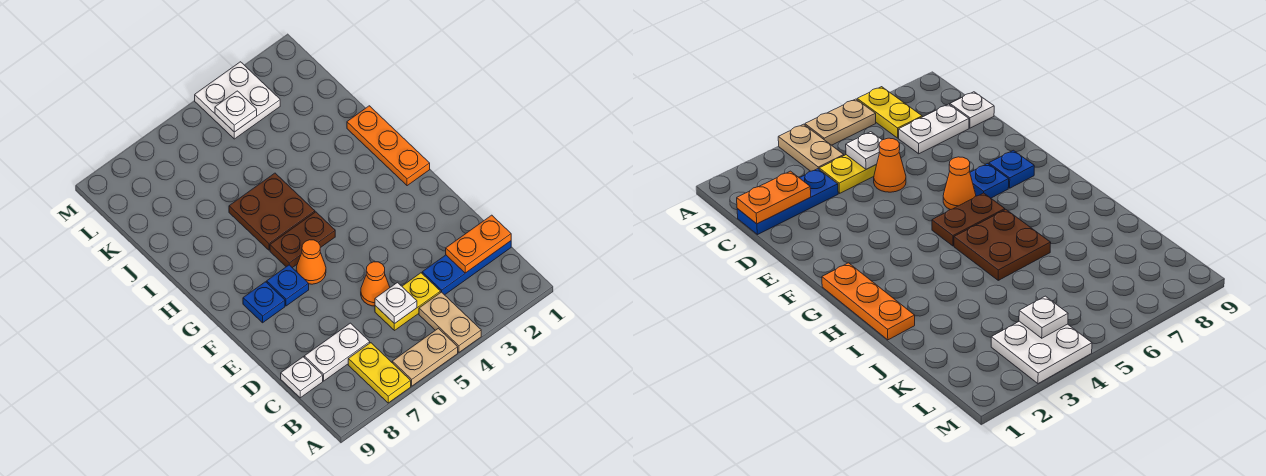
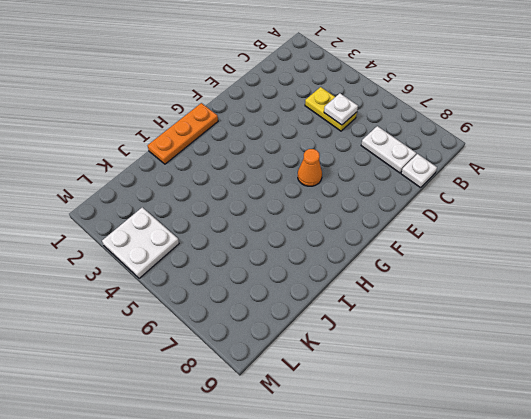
none -> tan 1x2 plate [419,292,481,352]
none -> tan 1x2 plate [392,328,458,386]
none -> yellow 1x2 plate [348,343,411,403]

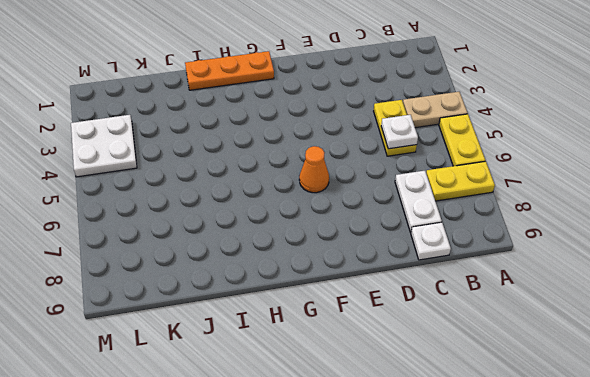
yellow 1x2 plate [439,114,485,166] -> tan 1x2 plate [392,328,458,386]
none -> blue 1x3 plate [422,241,511,295]
none -> orange 1x1 cone [361,262,390,306]
none -> blue 1x1 plate [267,265,309,306]

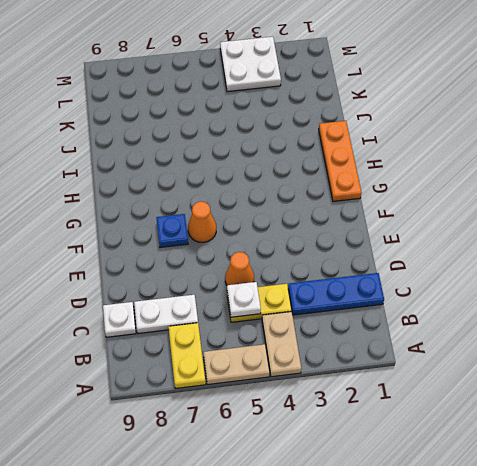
none -> blue 1x1 plate [243,282,285,323]
none -> brown 1x2 plate [270,212,335,268]
none -> brown 2x2 plate [229,173,315,250]

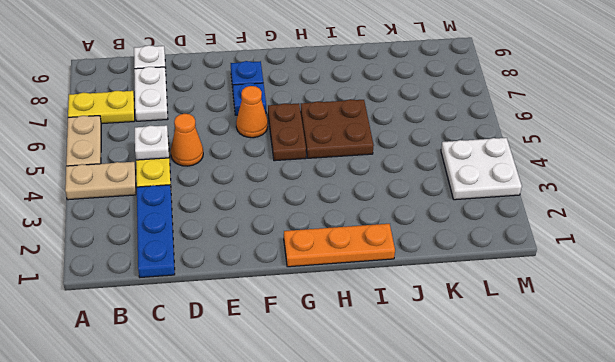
none -> orange 1x2 plate [446,215,511,273]
none -> white 1x1 plate [215,91,257,132]

